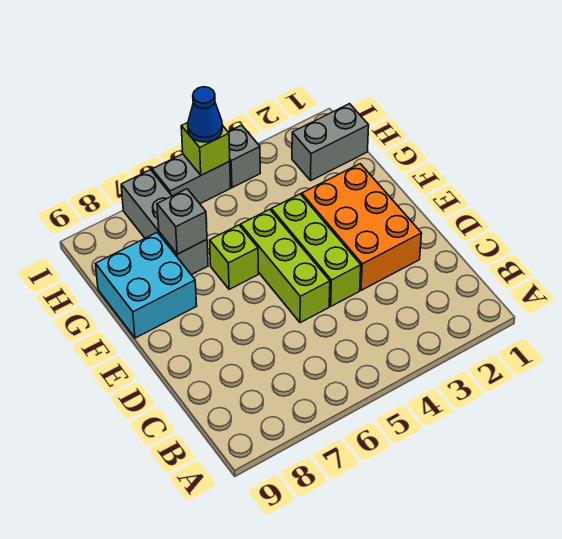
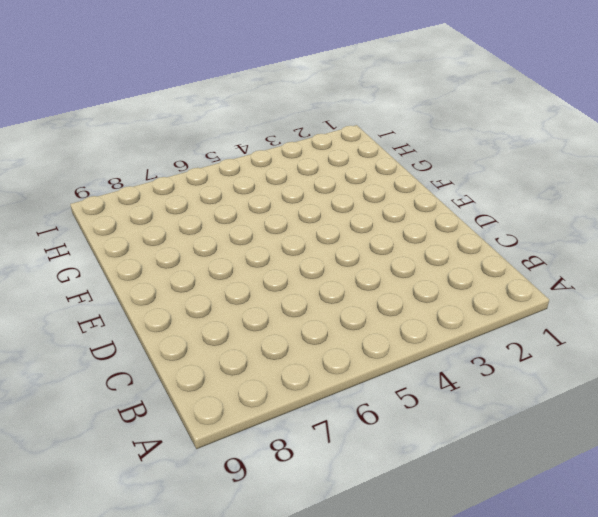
none -> orange 2x3 brick [302,164,422,290]
none -> lime 1x3 brick [271,194,361,306]
none -> lime 1x3 brick [241,209,330,323]

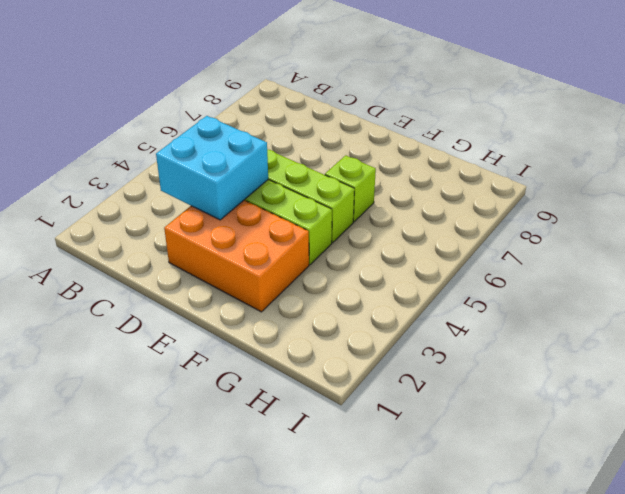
cyan 2x2 brick [156,116,268,220] -> cyan 2x2 brick moved to [96,232,197,338]
none -> grey 1x3 brick [121,170,208,275]
none -> grey 1x2 brick [292,104,369,180]
none -> grey 1x1 brick [228,125,260,188]

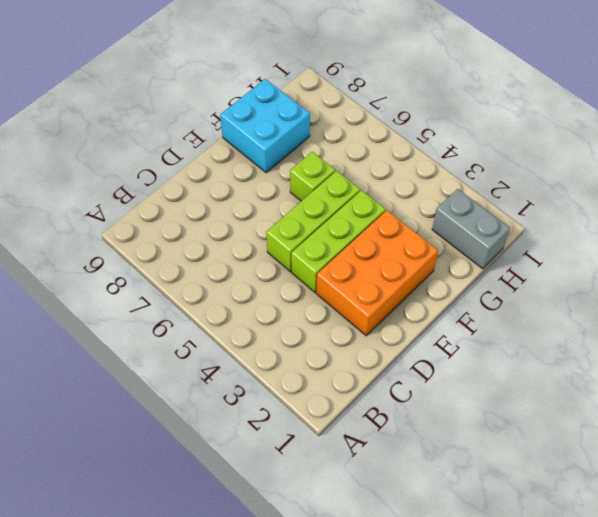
none -> grey 1x3 brick [121,170,208,275]
none -> grey 1x1 brick [228,125,260,188]
none -> grey 1x2 brick [152,154,231,204]

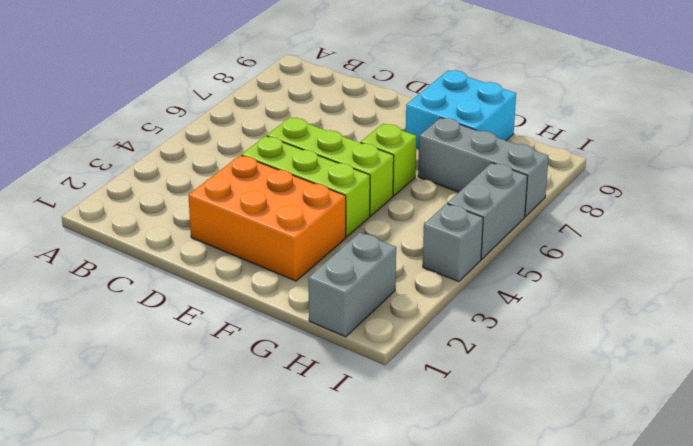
none -> grey 1x1 brick [157,189,207,254]
none -> lime 1x1 brick [181,123,230,175]
none -> blue 1x1 cone [188,87,222,142]

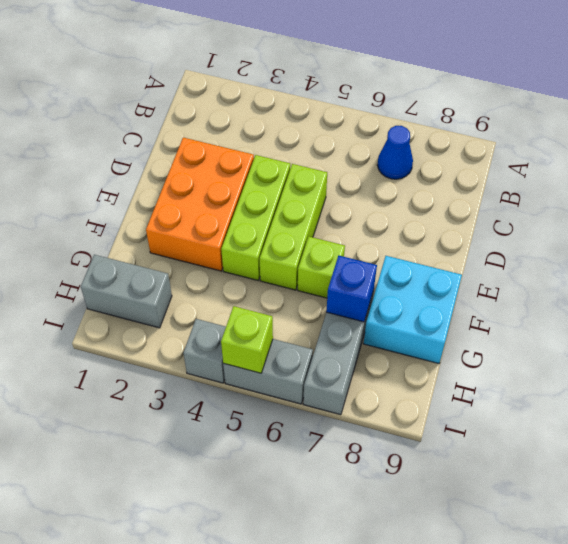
blue 1x1 cone [377,126,413,179] -> blue 1x1 cone moved to [188,87,222,142]
blue 1x1 brick [326,256,377,322] -> grey 1x1 brick [157,189,207,254]

